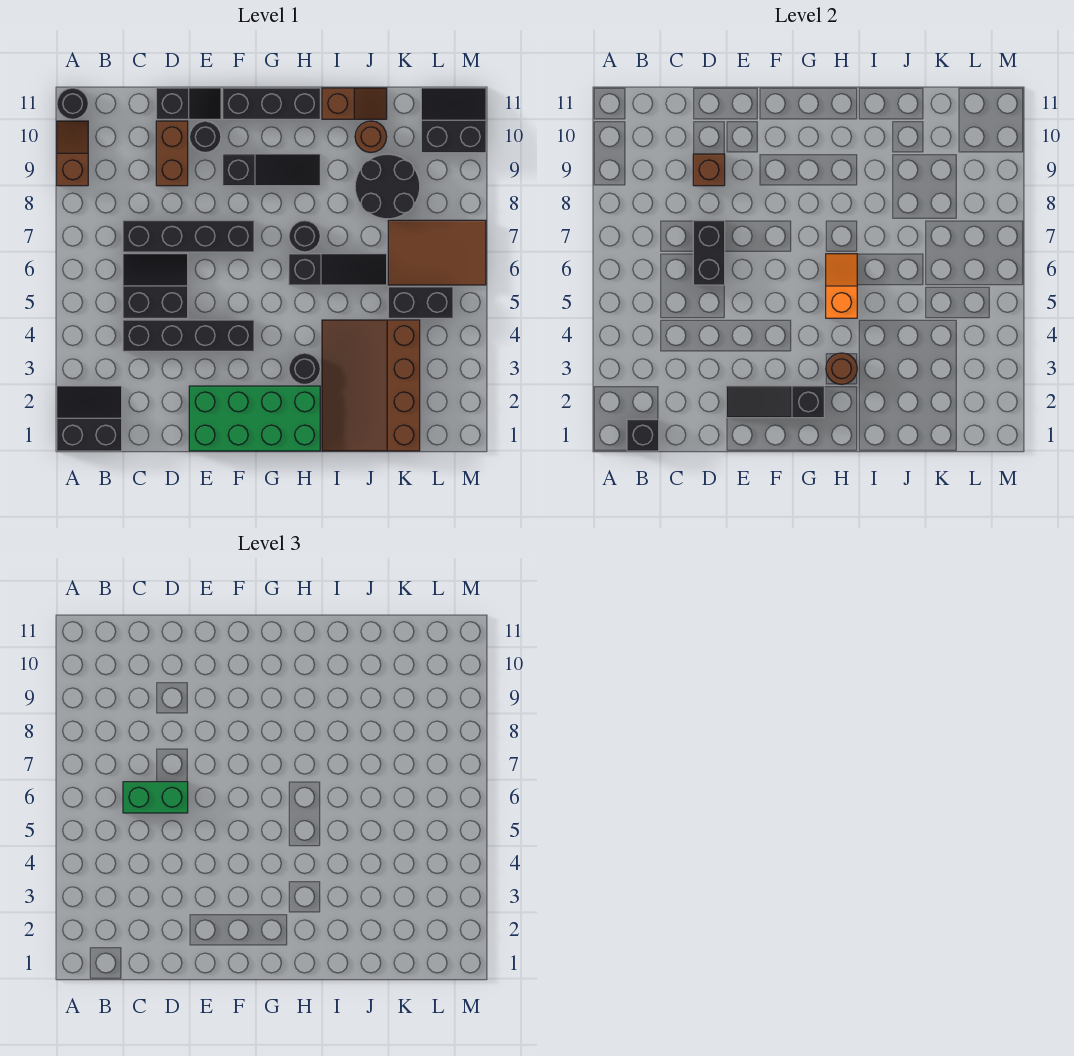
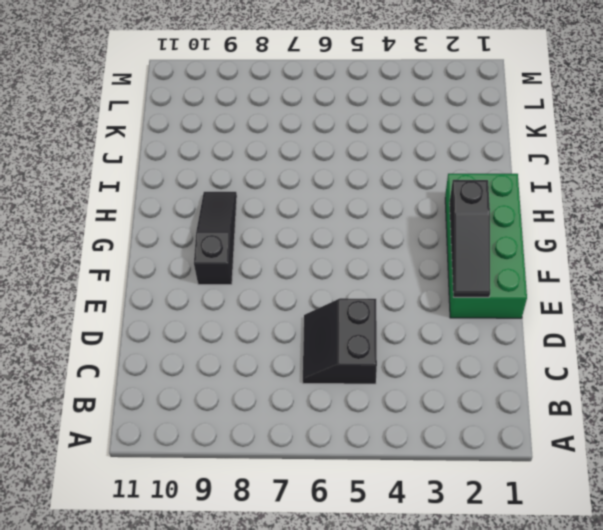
none -> black 2x2 slope [57,386,122,451]
none -> brown 1x2 slope [57,121,88,186]
none -> black 1x1 round brick [57,88,88,119]

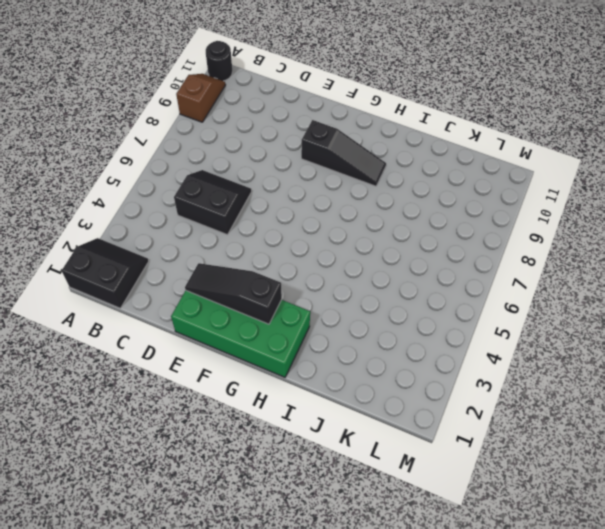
none -> black 1x4 brick [123,320,254,351]
none -> black 1x4 brick [123,220,254,252]
none -> brown 1x2 brick [156,121,188,186]

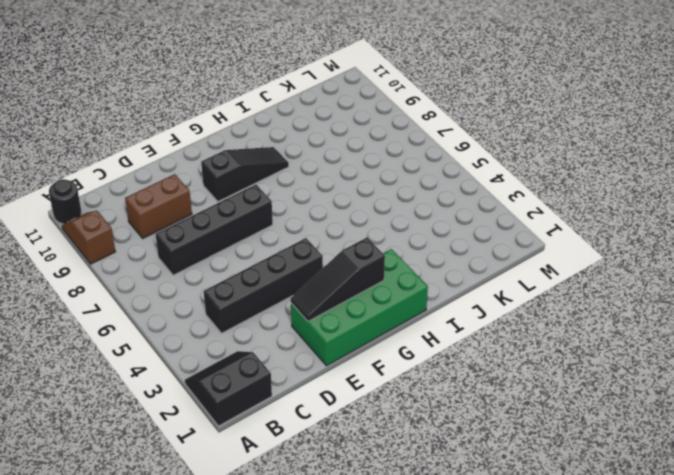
brown 1x2 brick [125,174,192,238] -> brown 1x2 brick turned to [156,121,188,186]
none -> black 2x2 slope [123,254,188,318]
none -> black 1x2 slope [156,88,221,119]
none -> black 1x1 round brick [189,121,221,152]

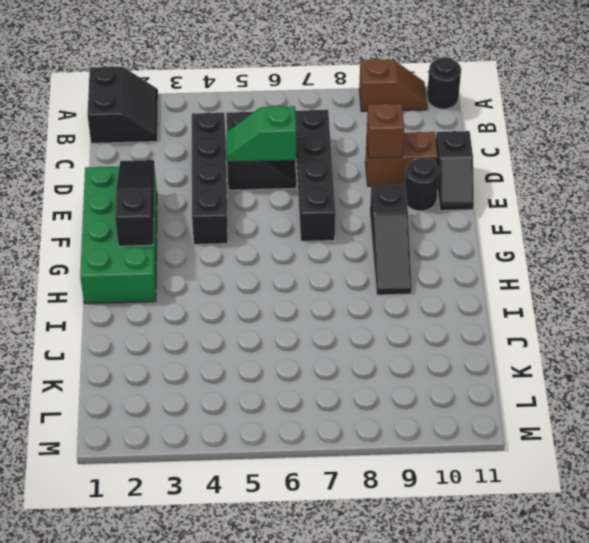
green 1x2 slope [227,106,296,162] -> black 1x2 brick [693,220,725,285]
none -> black 1x3 brick [223,88,320,119]
none -> black 1x1 round brick [289,353,320,385]
none -> black 1x3 slope [289,254,387,285]

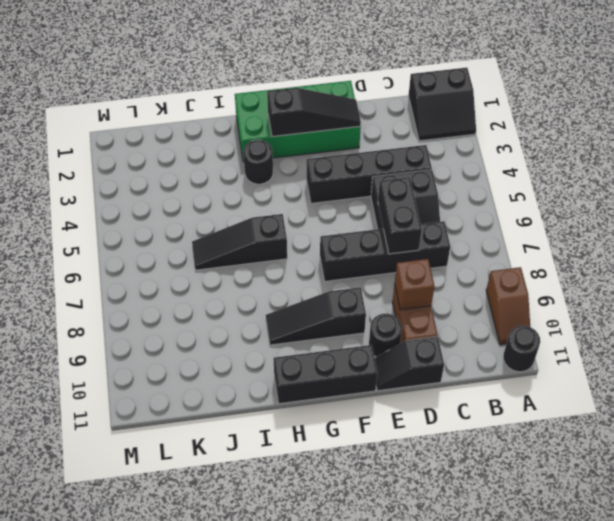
none -> black 1x1 round brick [289,220,320,252]
none -> brown 3x4 slope [322,320,420,451]
none -> brown 1x2 slope [322,88,387,119]

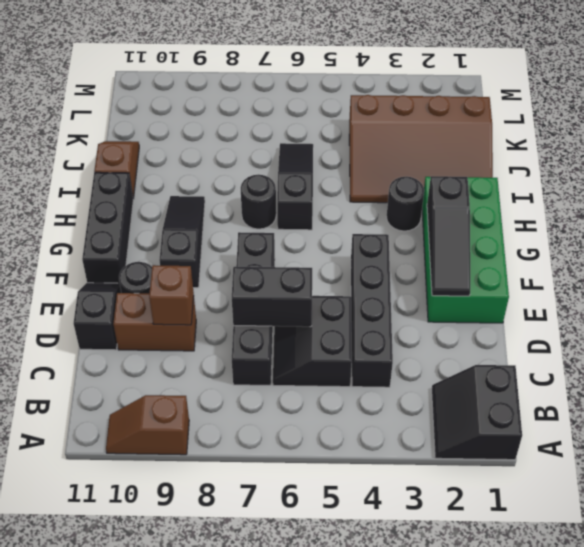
none -> black 1x1 round brick [57,88,88,119]
none -> black 2x2 round brick [355,154,420,219]
none -> brown 1x1 round brick [355,121,387,152]

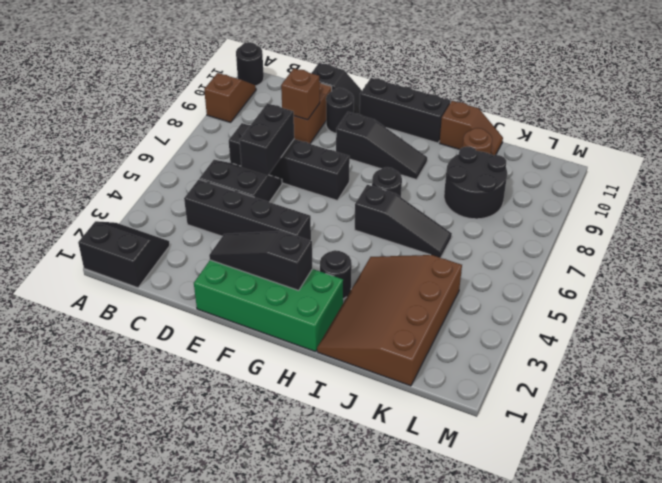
none -> black 1x2 brick [388,287,453,318]
none -> brown 2x3 tile [388,220,486,285]
none -> black 2x2 slope [421,88,486,153]

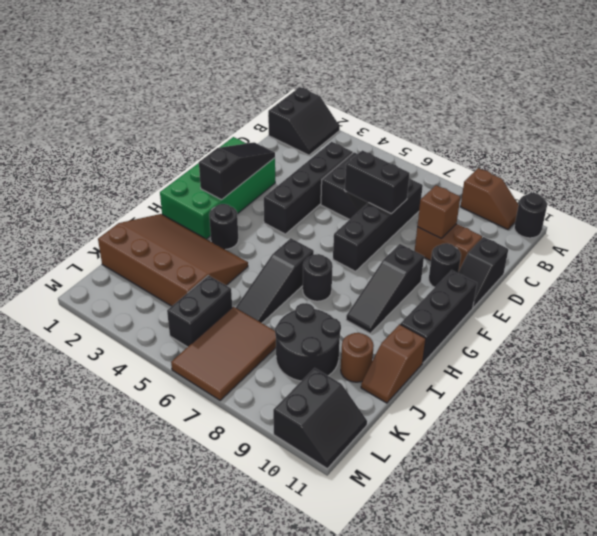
none -> black 1x1 brick [627,419,659,451]
none -> brown 1x1 round brick [826,353,857,385]
none -> orange 1x2 slope [826,254,857,318]

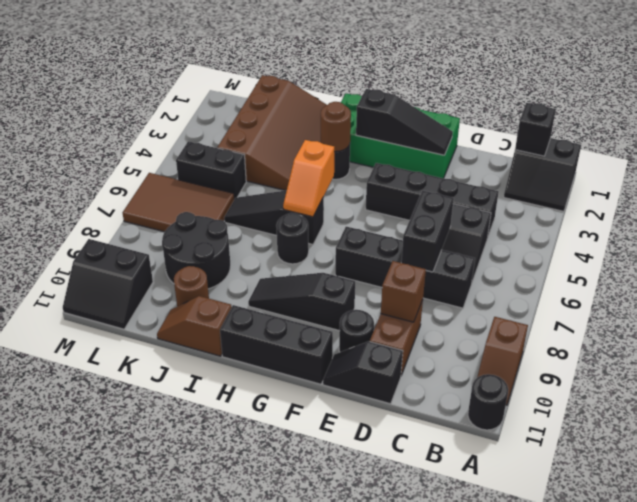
none -> green 1x2 brick [123,782,188,813]

